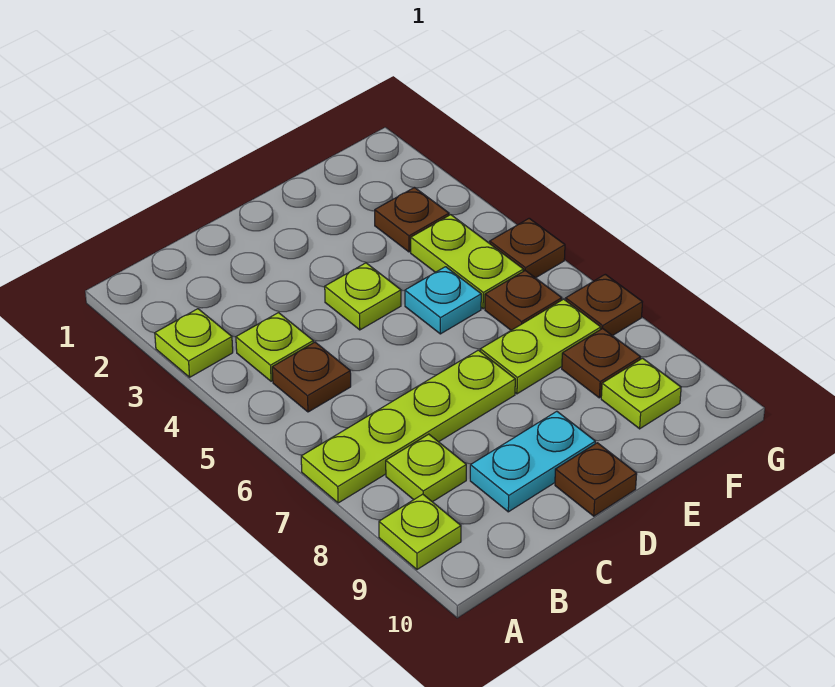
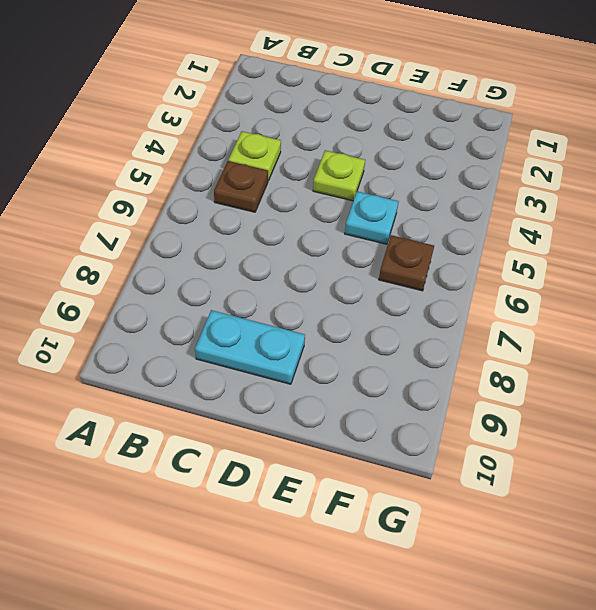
none -> lime 1x1 plate [155,309,233,377]
none -> lime 1x4 plate [301,350,515,503]
none -> lime 1x1 plate [379,494,461,569]

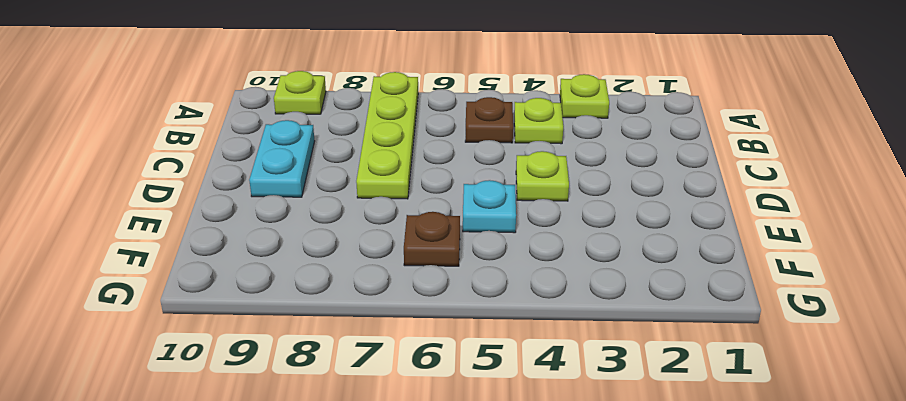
none -> lime 1x1 plate [386,434,466,502]
none -> brown 1x1 plate [555,443,637,516]
none -> lime 1x2 plate [480,299,601,394]

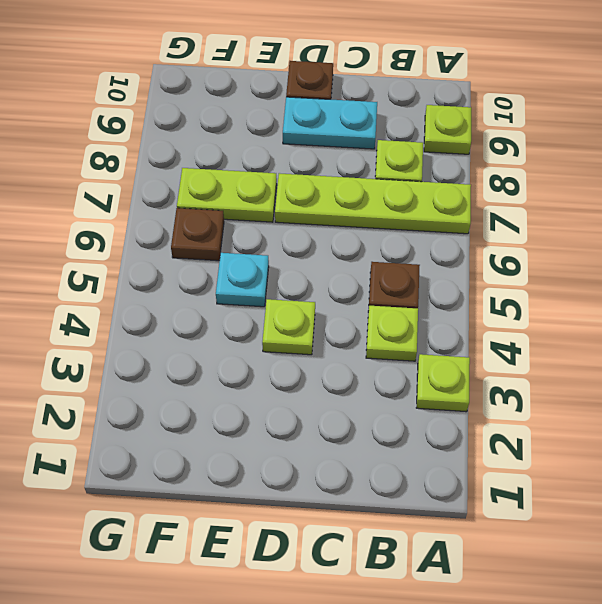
none -> brown 1x1 plate [375,188,449,252]
none -> lime 1x2 plate [411,215,524,309]
none -> brown 1x1 plate [562,329,641,398]

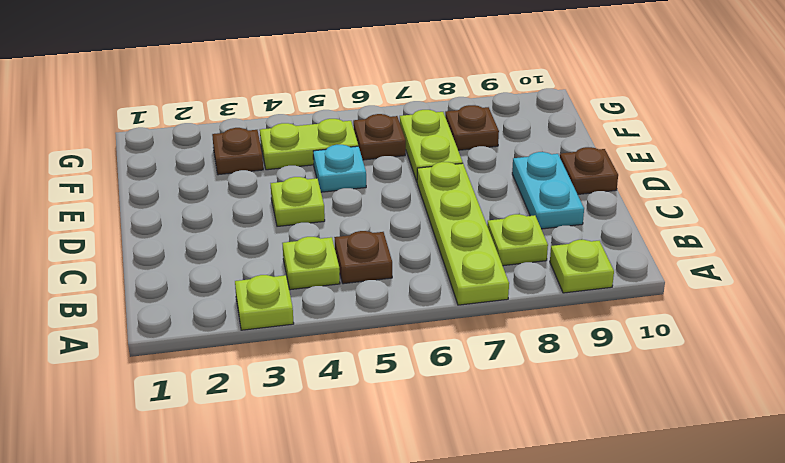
none -> lime 1x1 plate [601,358,681,429]
none -> brown 1x1 plate [490,218,565,278]
none -> brown 1x1 plate [566,274,642,336]

